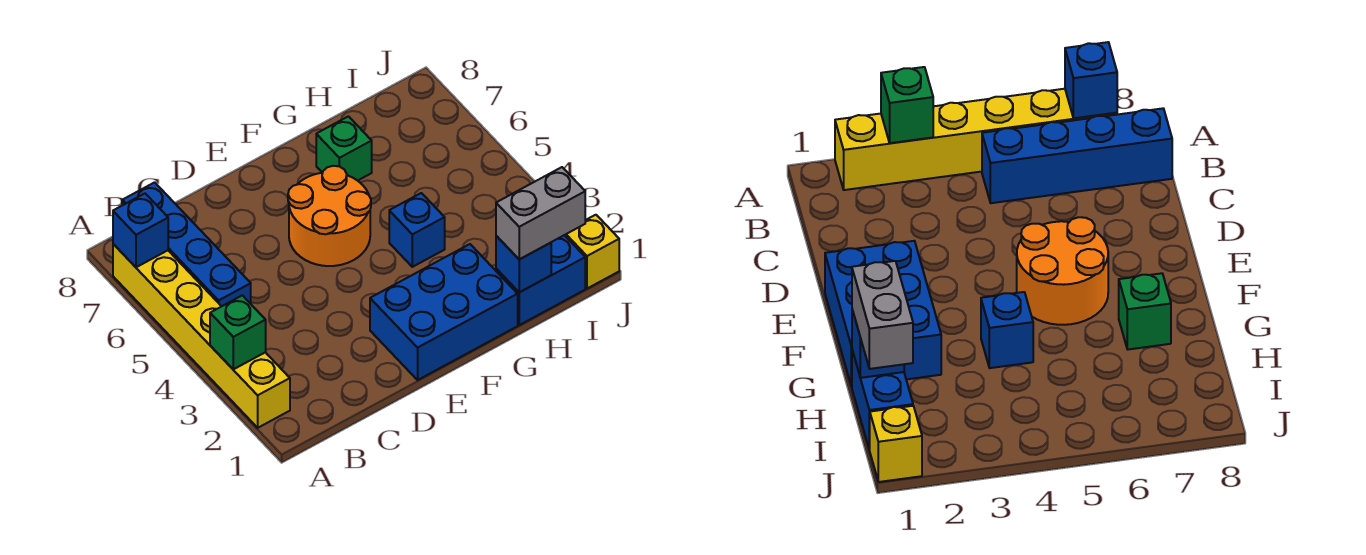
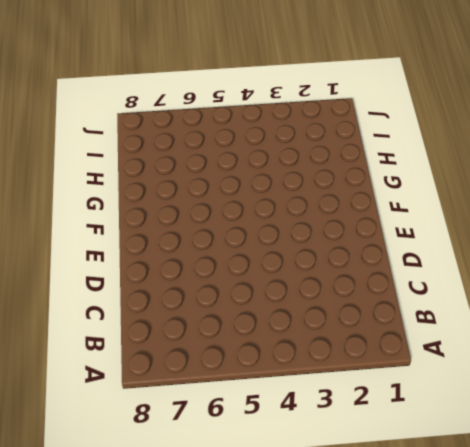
none -> yellow 1x6 brick [113,244,290,428]
none -> blue 1x4 brick [122,182,251,306]
none -> blue 2x3 brick [370,244,518,380]

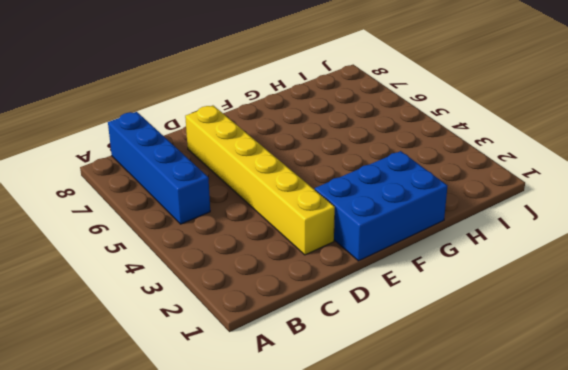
yellow 1x6 brick [185,105,335,255] -> yellow 1x6 brick moved to [113,244,290,428]
none -> orange 2x2 round brick [288,166,371,266]
none -> blue 1x1 brick [389,193,445,267]
none -> green 1x1 brick [316,116,372,181]

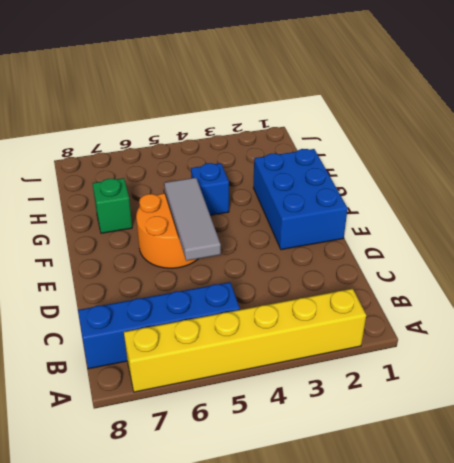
grey 1x3 tile [164,178,221,261] -> none
none -> blue 1x2 brick [496,235,585,325]
none -> yellow 1x1 brick [565,215,619,289]
none -> green 1x1 brick [210,295,266,369]

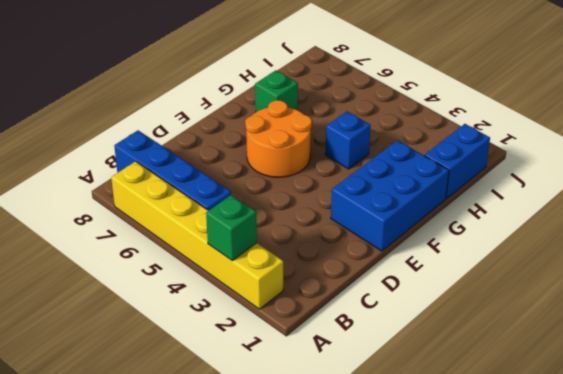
none -> yellow 1x1 brick [565,215,619,289]
none -> blue 1x1 brick [113,194,168,267]
none -> blue 1x1 brick [496,236,551,292]

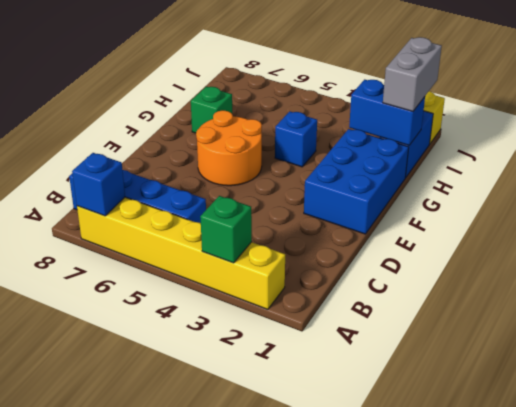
blue 1x2 brick [349,80,425,145] -> blue 1x1 brick [496,236,551,292]

